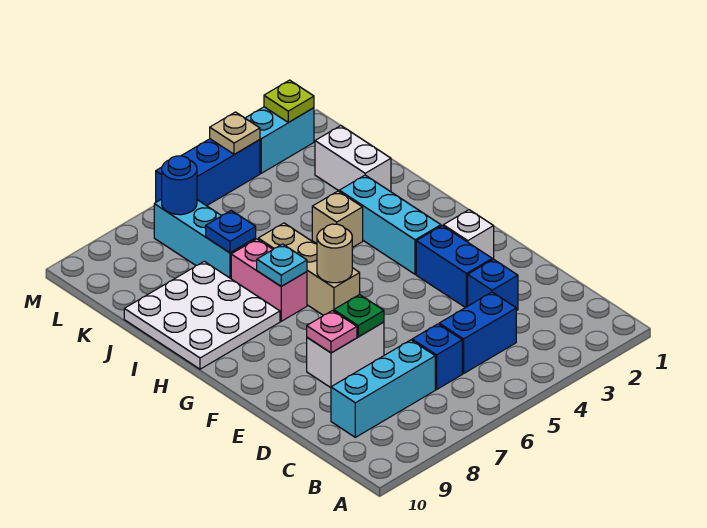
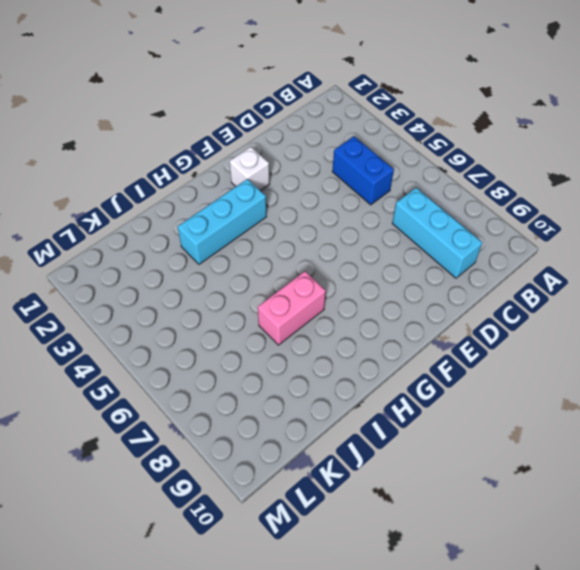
none -> blue 1x1 brick [412,324,462,389]
none -> blue 1x1 brick [468,259,518,311]
none -> blue 1x2 brick [416,226,492,308]

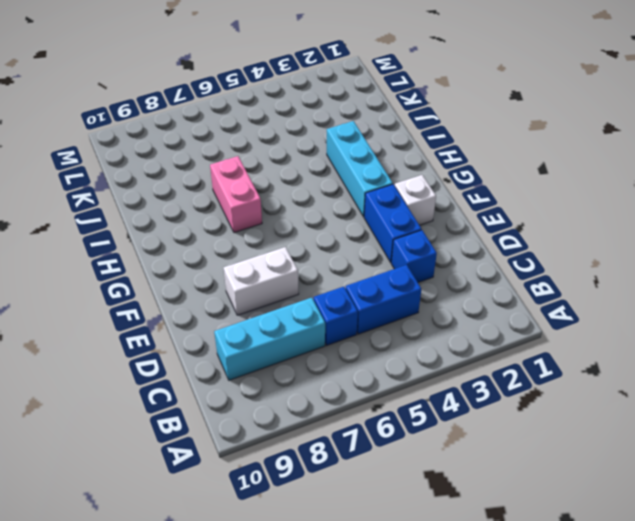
none -> tan 1x3 brick [258,223,360,315]
none -> white 3x3 plate [124,261,280,369]
none -> tan 1x1 brick [312,191,363,248]

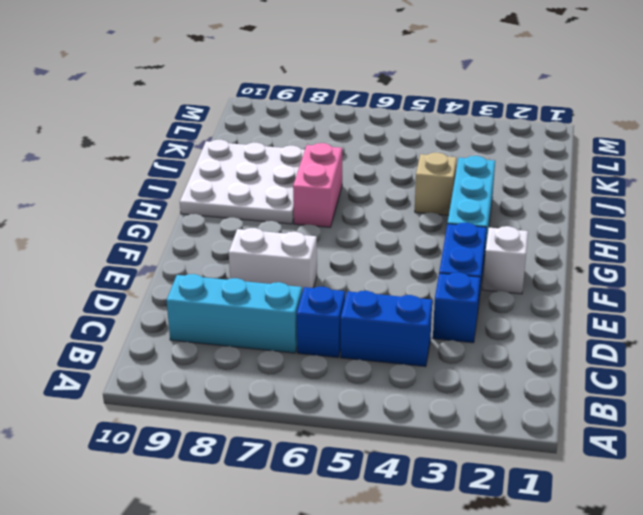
none -> tan 1x3 brick [258,223,360,315]
none -> white 1x2 brick [315,126,391,192]
none -> cyan 1x3 brick [154,199,256,279]

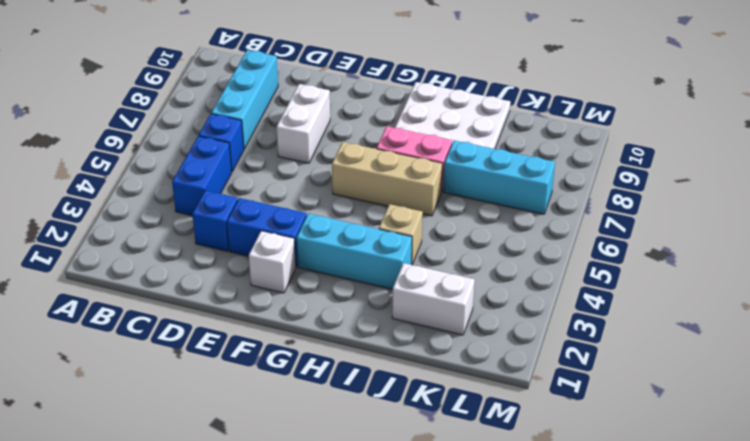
none -> cyan 1x2 brick [245,107,314,173]
none -> blue 1x3 brick [156,139,260,206]
none -> green 1x1 plate [334,294,384,337]

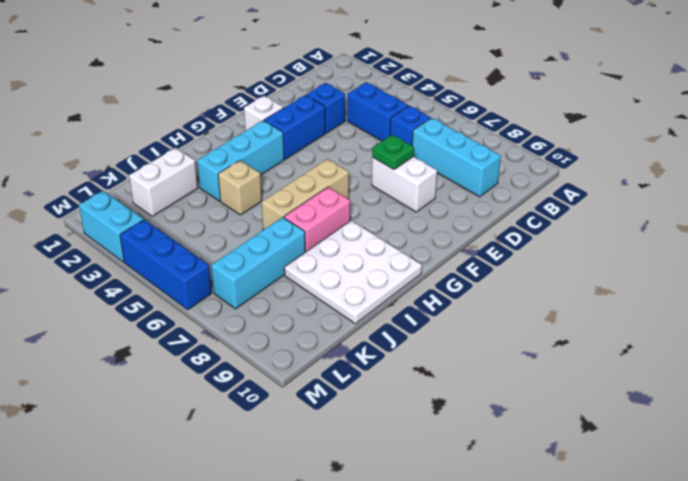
none -> pink 1x1 plate [307,311,357,353]
none -> tan 1x1 round brick [317,224,352,283]
none -> cyan 1x1 plate [257,244,307,286]

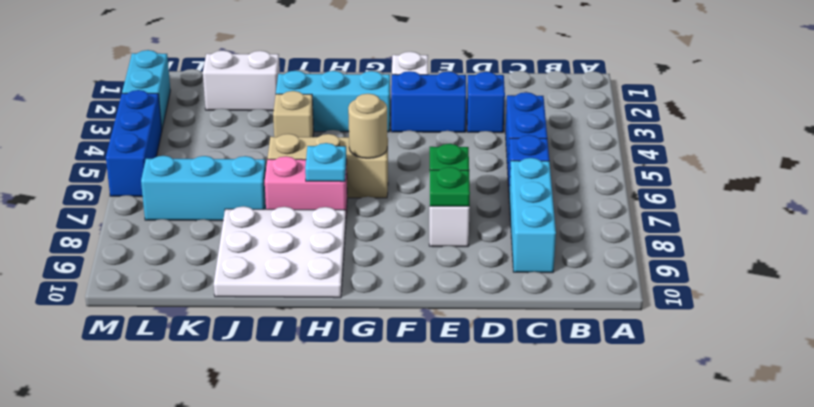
green 1x1 plate [430,167,470,206] -> pink 1x1 plate [307,311,357,353]
none -> blue 1x1 plate [206,210,256,253]
none -> blue 1x1 round brick [162,156,197,215]
none -> lime 1x1 plate [264,80,314,122]

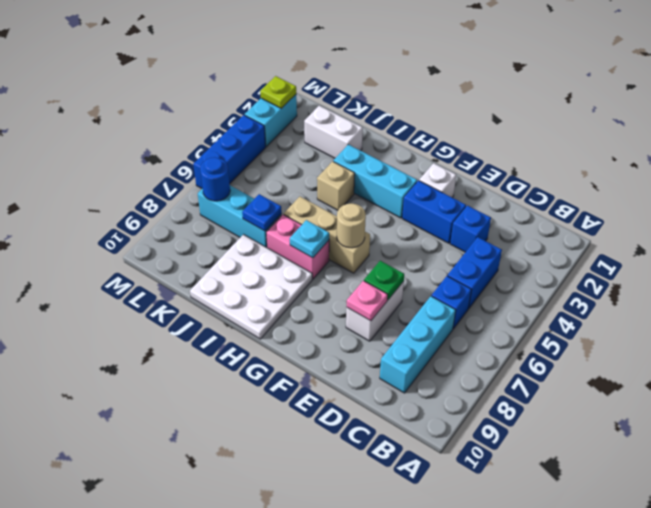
none -> tan 1x1 plate [210,112,260,154]

